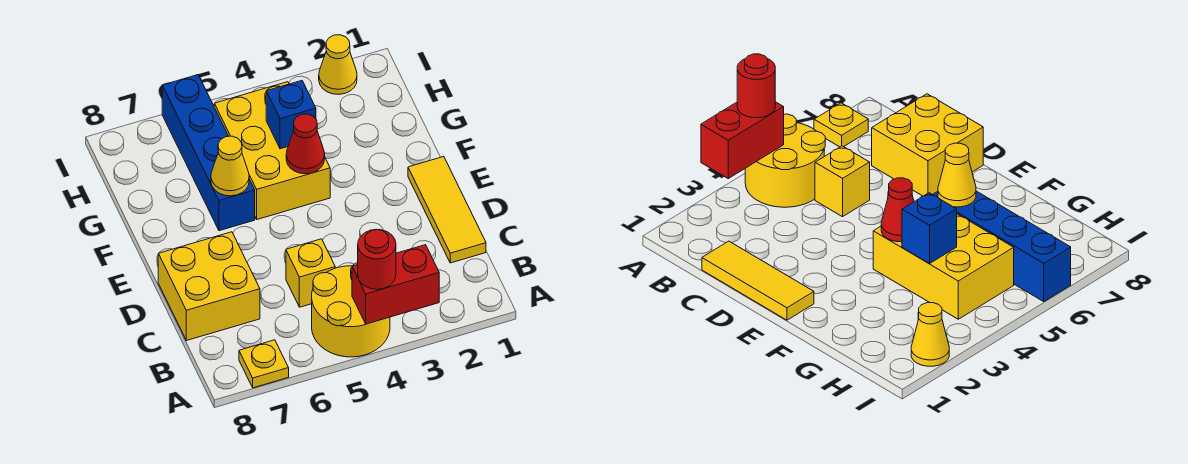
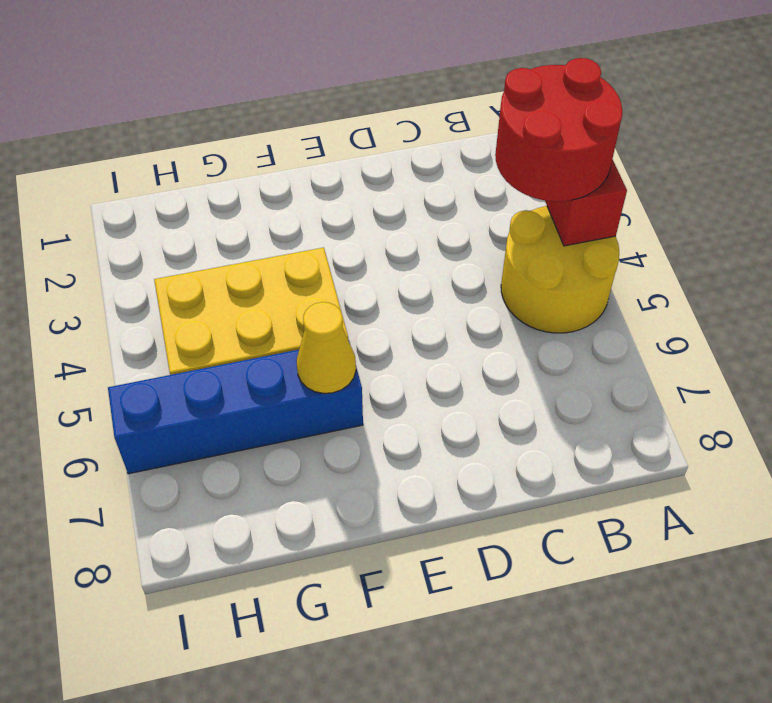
red 2x2 round brick [495,58,622,201] -> red 1x1 round brick [358,230,396,289]
none -> yellow 1x1 plate [239,340,289,388]
none -> yellow 1x3 tile [408,157,486,263]
none -> yellow 1x1 brick [286,239,335,307]

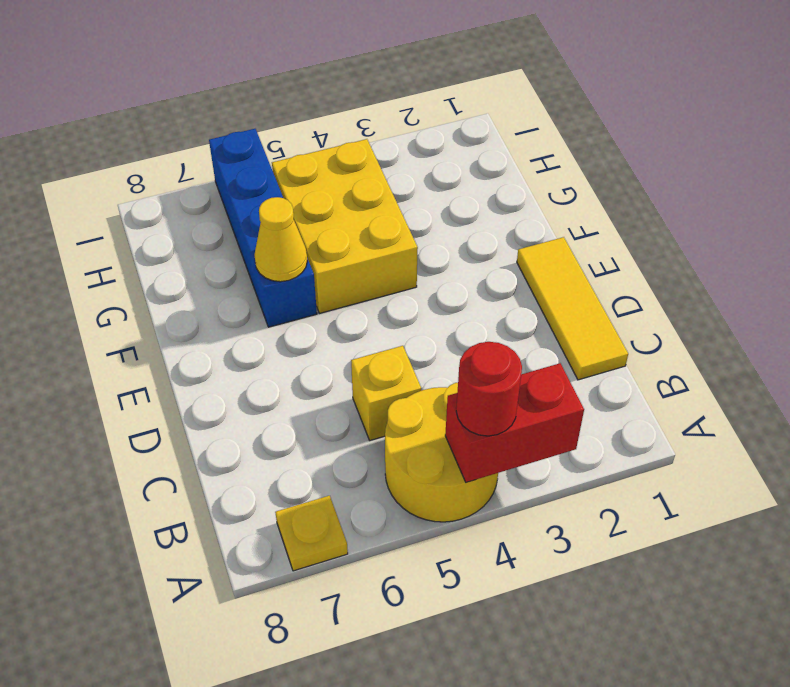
none -> yellow 2x2 brick [158,232,260,341]
none -> yellow 1x1 cone [319,35,357,94]
none -> red 1x1 cone [286,114,325,174]

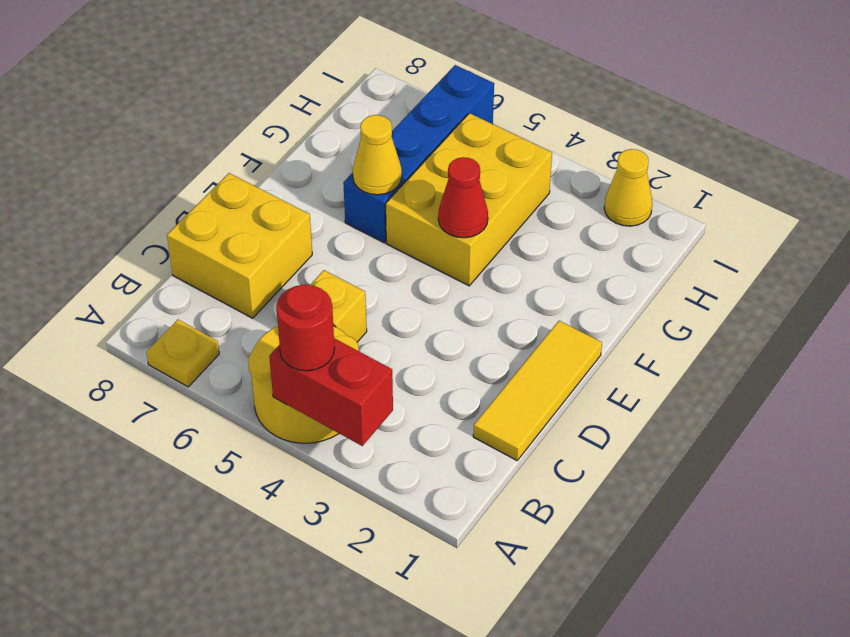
none -> blue 1x1 brick [266,81,316,149]

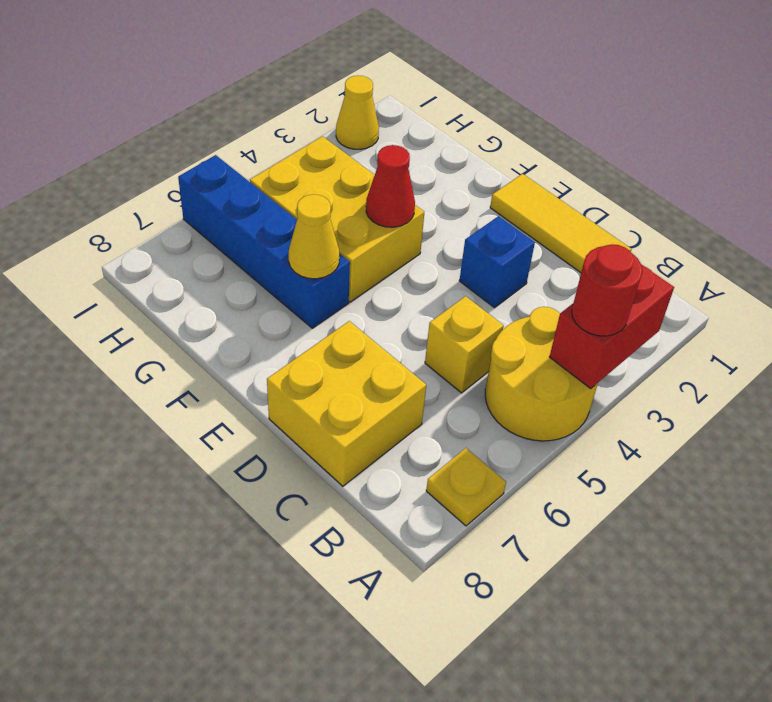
blue 1x1 brick [459,216,535,308] -> blue 1x1 brick moved to [266,81,316,149]

